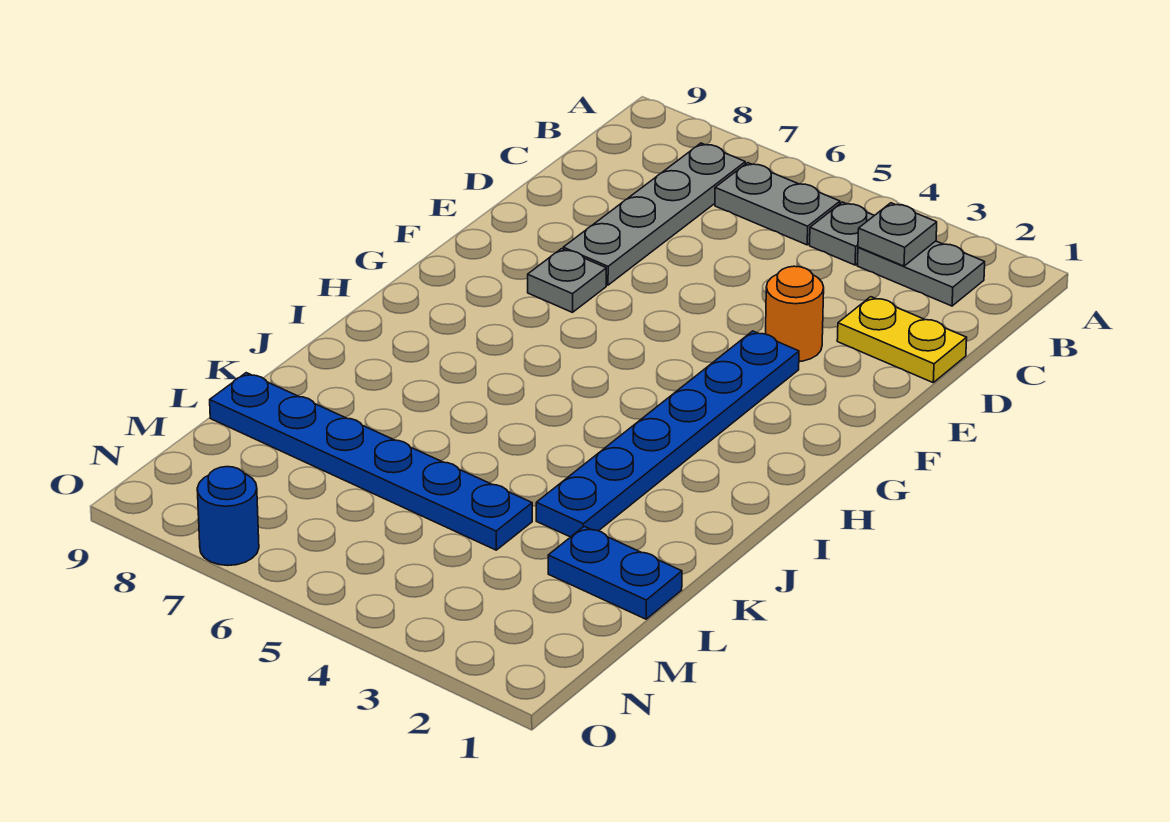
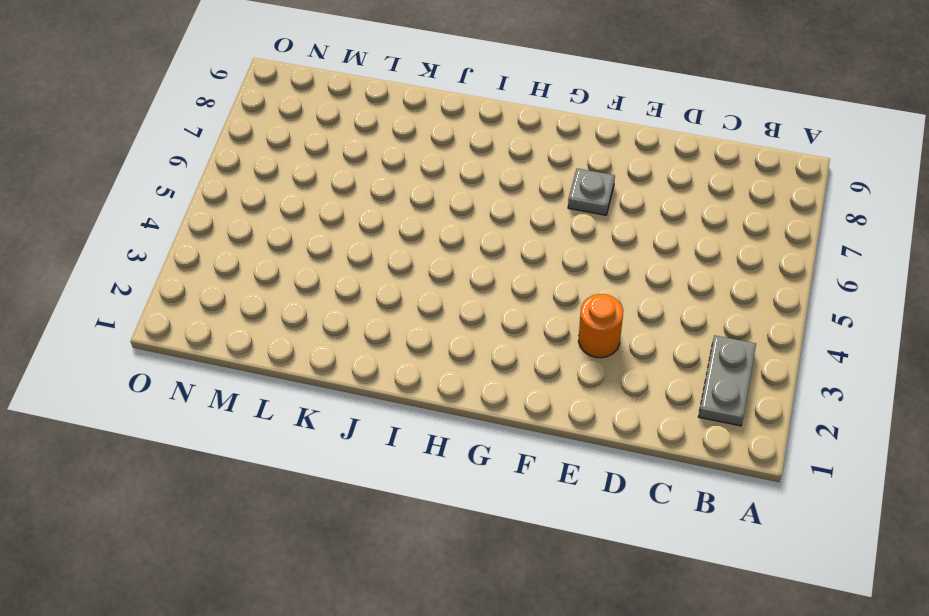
none -> grey 1x1 plate [810,202,874,265]
none -> grey 1x2 plate [715,163,840,245]
none -> grey 1x4 plate [563,143,745,285]

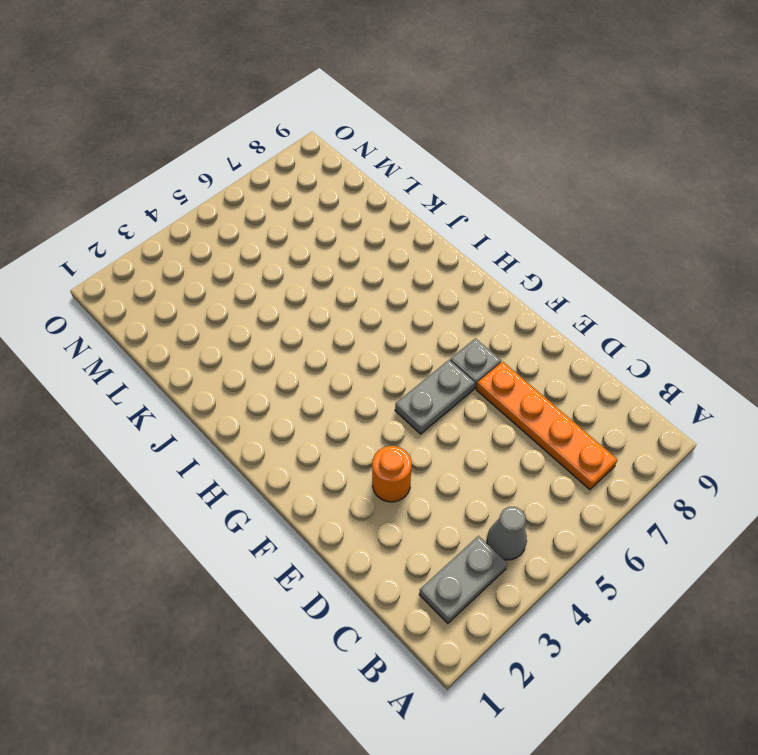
grey 1x1 cone [487,507,527,560] -> grey 1x1 plate [810,202,874,265]
orange 1x4 plate [476,362,618,490] -> grey 1x4 plate [563,143,745,285]
grey 1x2 plate [395,360,475,434] -> grey 1x2 plate moved to [715,163,840,245]
none -> yellow 1x2 plate [837,297,967,382]
none -> blue 1x6 plate [536,331,799,537]
none -> blue 1x2 plate [548,526,682,619]

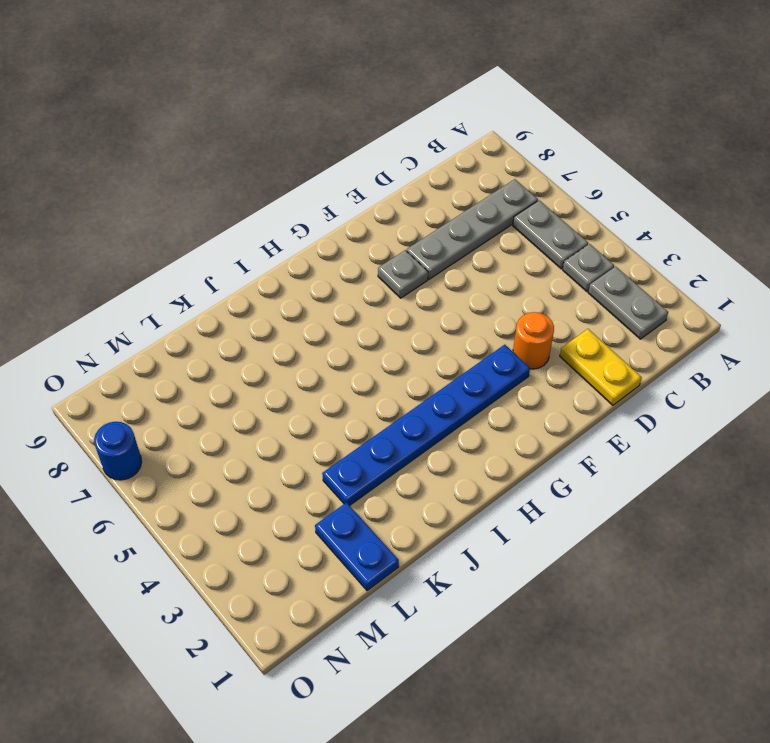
none -> blue 1x6 plate [210,373,532,550]
none -> grey 1x1 plate [858,203,937,266]

